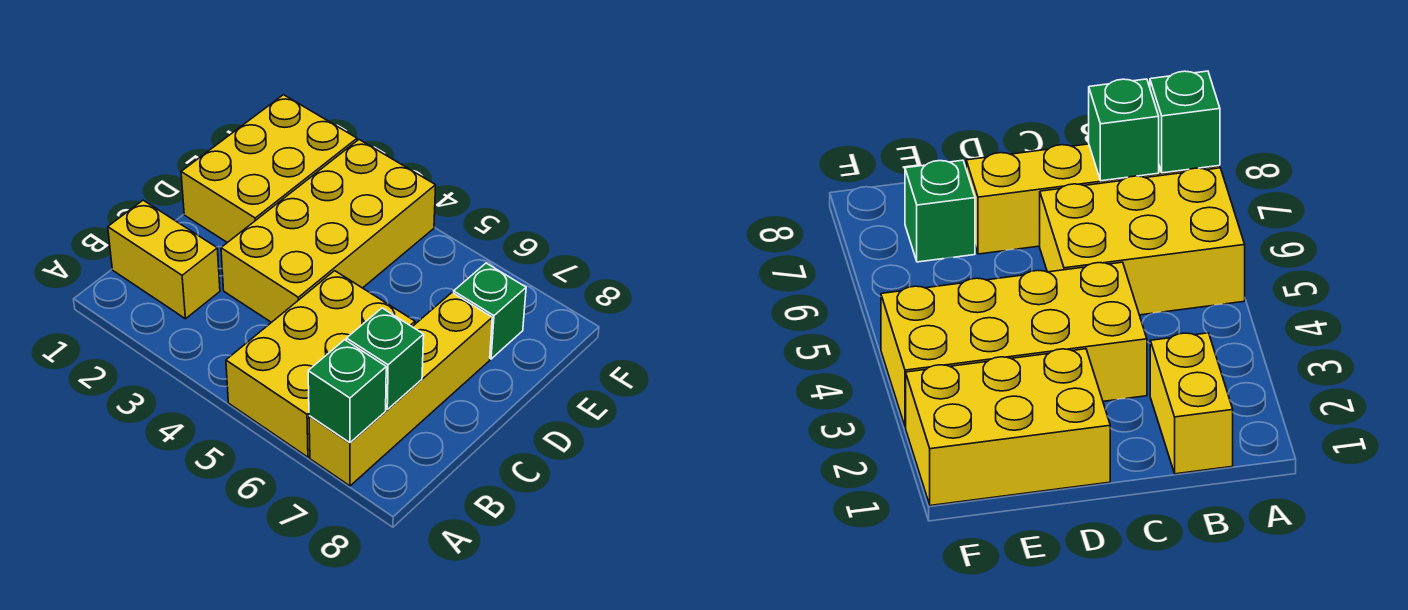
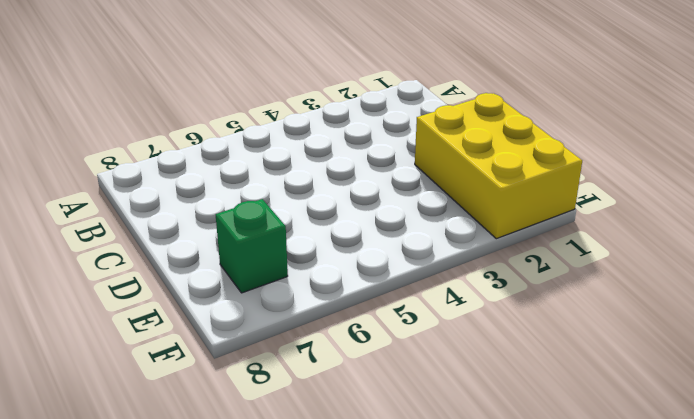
none -> yellow 2x3 brick [226,271,415,457]
none -> yellow 1x4 brick [309,293,492,486]

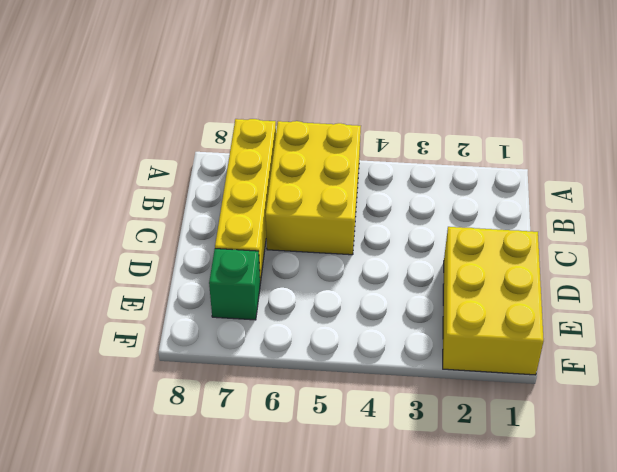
none -> yellow 1x2 brick [108,200,220,319]
none -> yellow 2x4 brick [221,140,436,322]

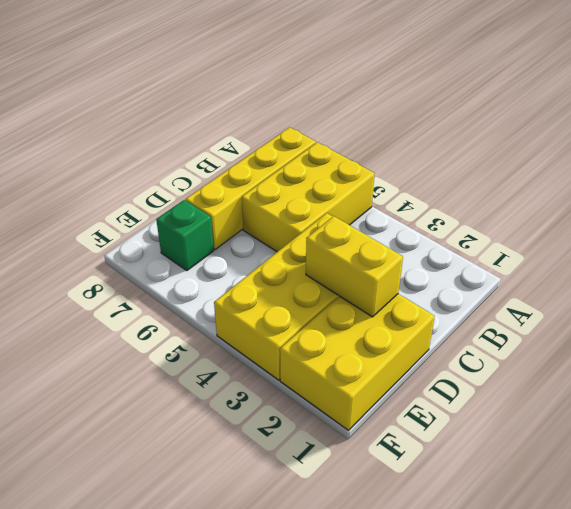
yellow 1x2 brick [306,216,403,317] -> yellow 1x2 brick moved to [108,200,220,319]
none -> green 1x1 brick [308,340,386,443]
none -> green 1x1 brick [346,308,424,409]

